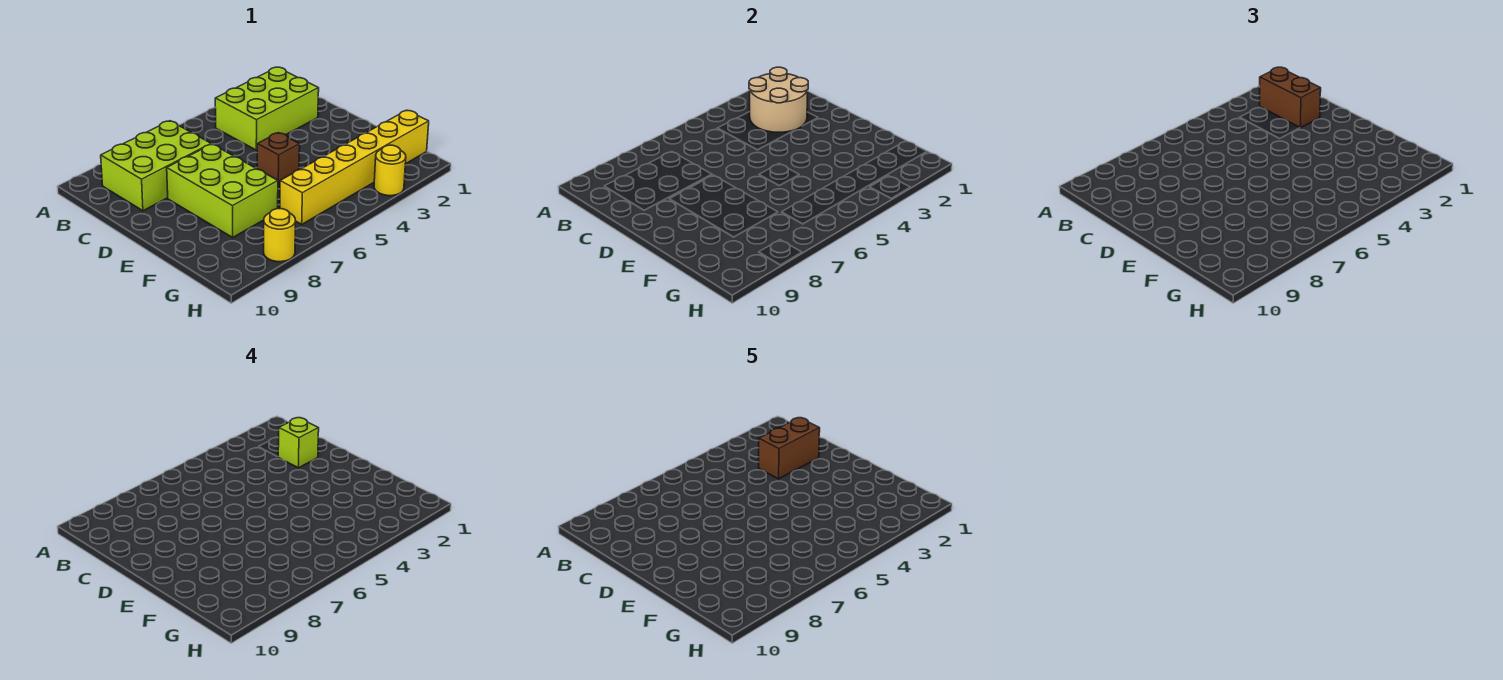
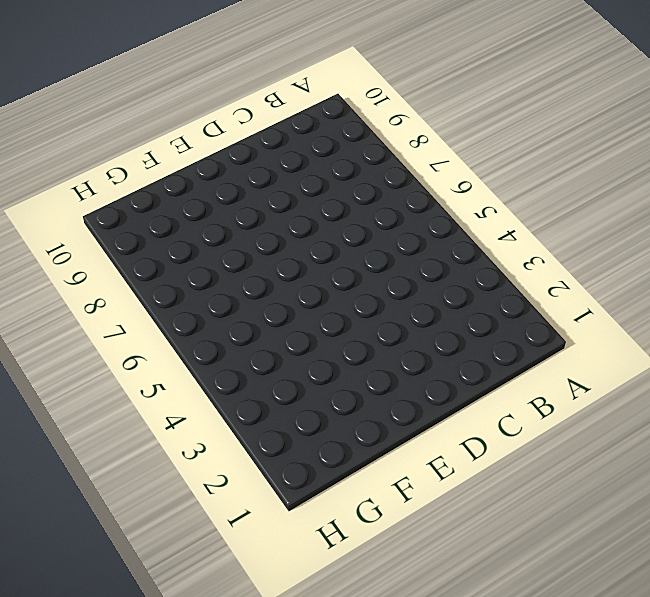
none -> lime 2x3 brick [215,67,319,150]
none -> lime 2x3 brick [101,121,211,211]

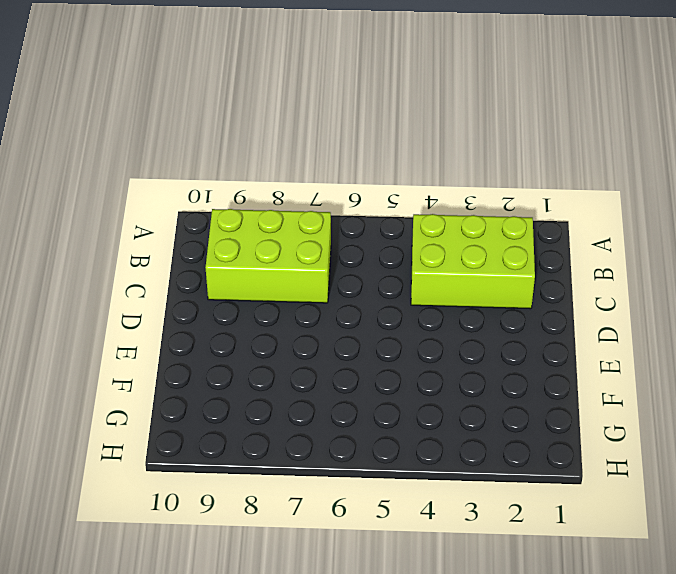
none -> lime 2x3 brick [167,144,278,237]
none -> brown 1x1 brick [257,133,300,186]

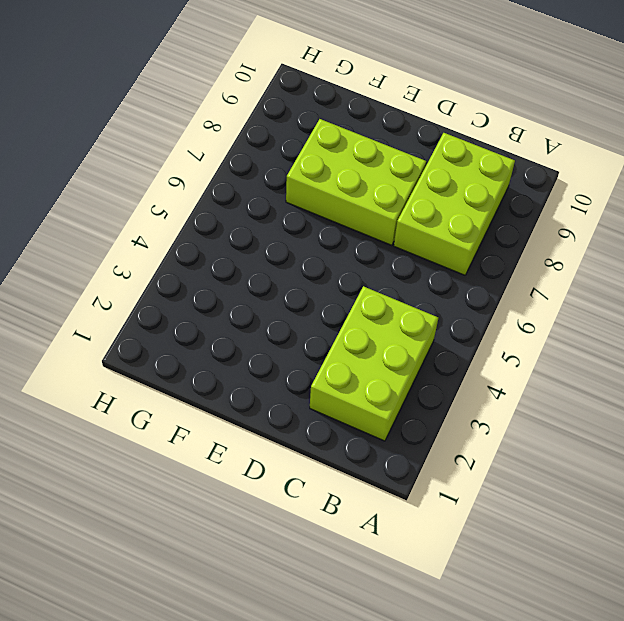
none -> brown 1x1 brick [257,133,300,186]
none -> yellow 1x6 brick [280,110,429,224]

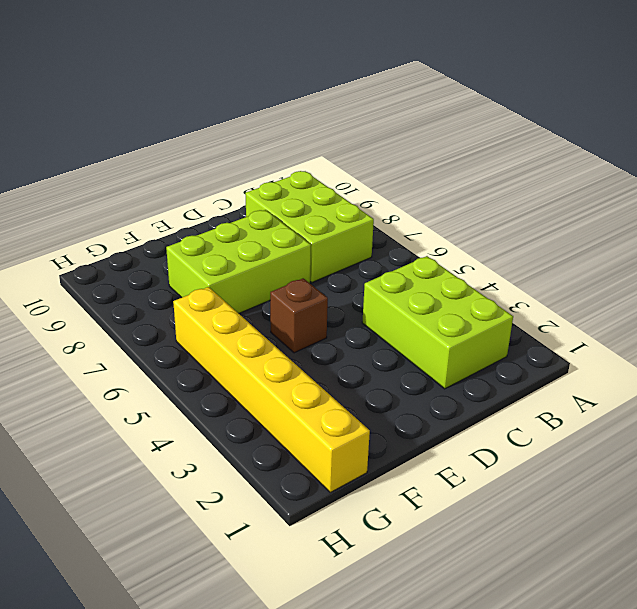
none -> yellow 1x1 round brick [374,145,406,196]
none -> yellow 1x1 round brick [264,209,296,262]

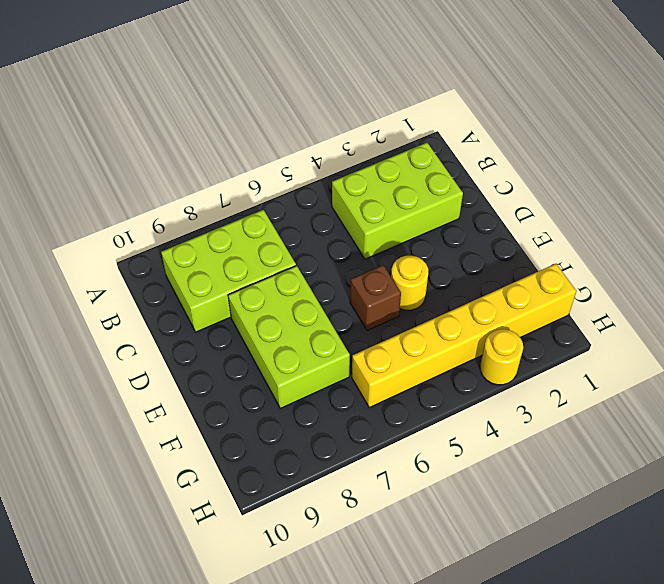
yellow 1x1 round brick [391,256,428,310] -> yellow 1x1 round brick moved to [264,209,296,262]
none -> tan 2x2 round brick [749,67,808,132]
none -> brown 1x2 brick [1260,67,1321,128]

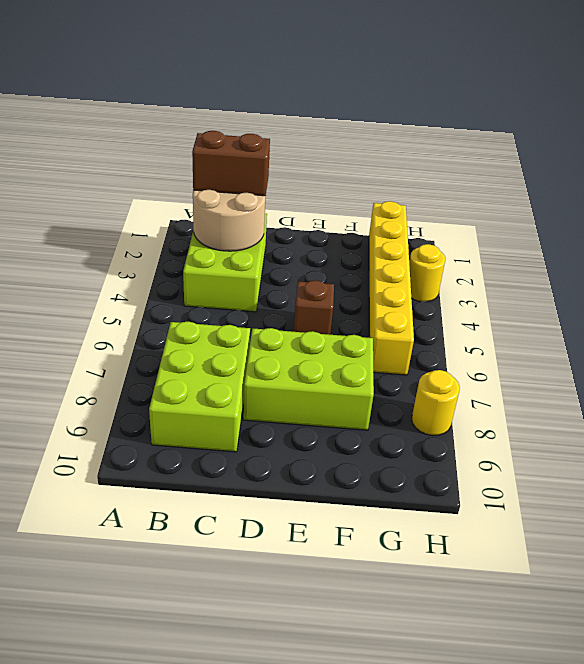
none -> lime 1x1 brick [278,418,319,468]
none -> brown 1x2 brick [759,418,820,479]

